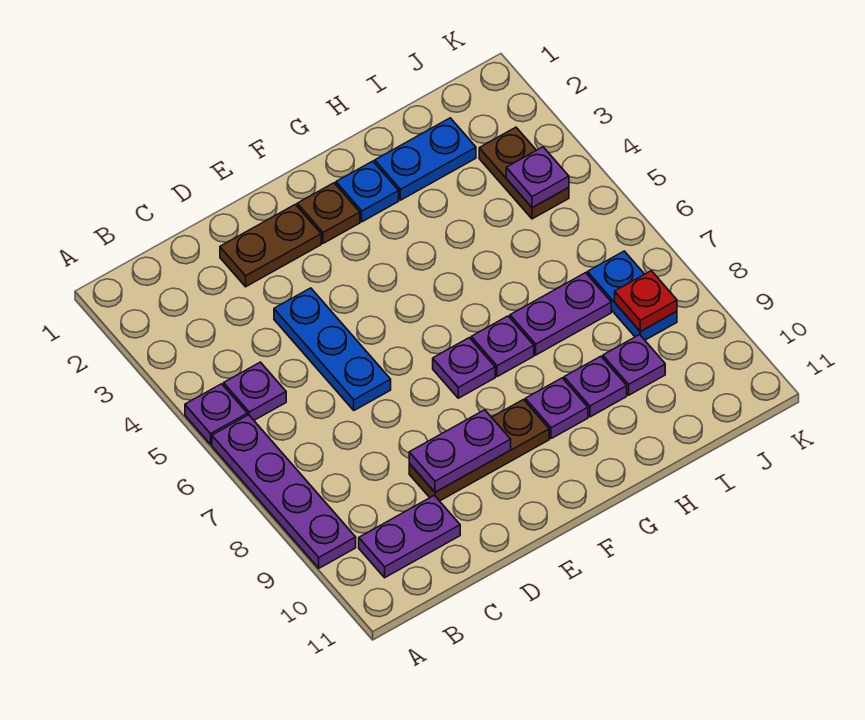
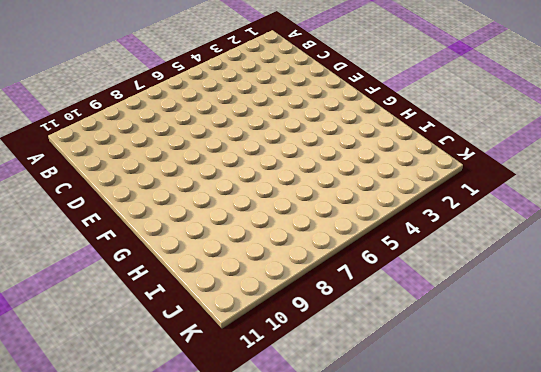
none -> purple 1x1 plate [185,384,247,444]
none -> purple 1x4 plate [212,415,356,568]
none -> purple 1x1 plate [224,362,286,420]

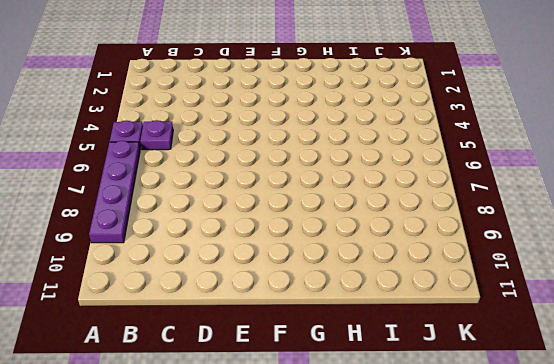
none -> purple 1x2 plate [359,495,460,578]
none -> brown 1x2 plate [220,204,321,287]
none -> blue 1x3 plate [274,288,391,410]

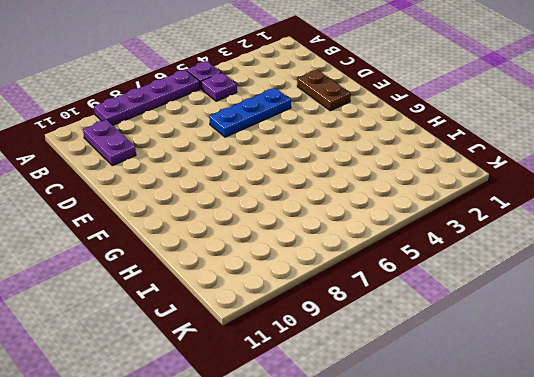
none -> brown 1x3 plate [409,400,549,501]
none -> brown 1x1 plate [297,183,360,243]
none -> purple 1x1 plate [433,338,495,398]

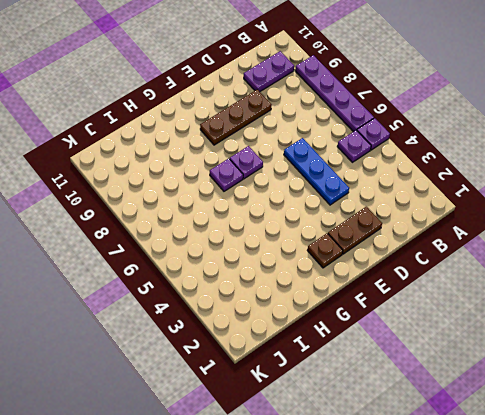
none -> blue 1x1 plate [336,161,399,222]
none -> purple 1x1 plate [525,378,588,439]
none -> blue 1x2 plate [375,118,476,200]

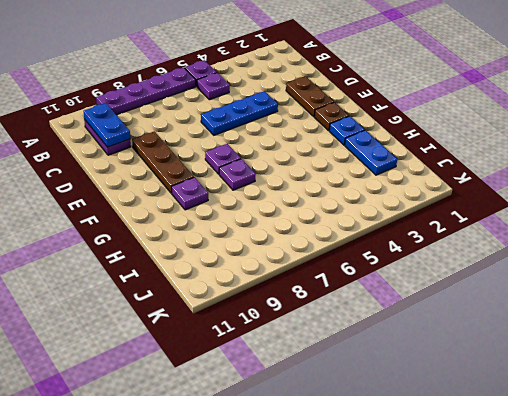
blue 1x2 plate [83,103,130,147] -> blue 1x2 plate turned to [587,251,677,340]
none -> purple 1x2 plate [510,273,611,355]
none -> purple 1x1 plate [564,356,627,417]
none -> purple 1x1 plate [603,335,665,395]

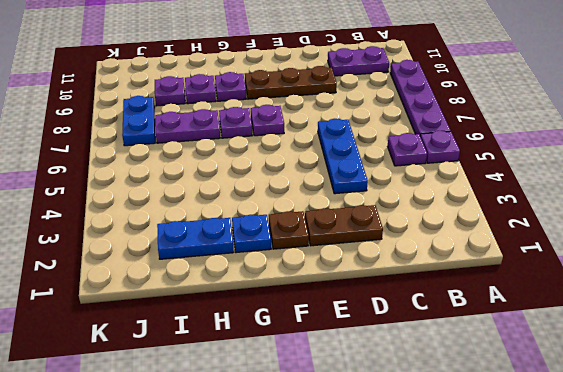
none -> brown 1x2 plate [479,127,569,219]
none -> purple 1x2 plate [409,410,511,492]
none -> purple 1x1 plate [506,147,569,208]

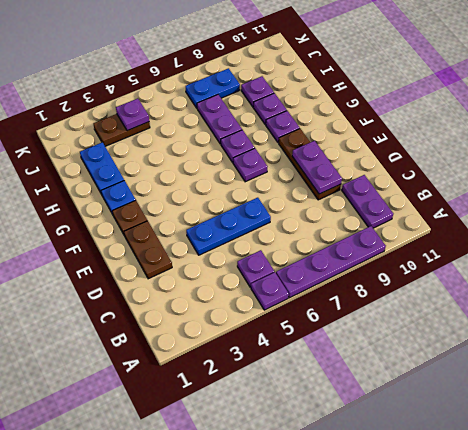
none -> red 1x1 plate [615,271,677,331]

